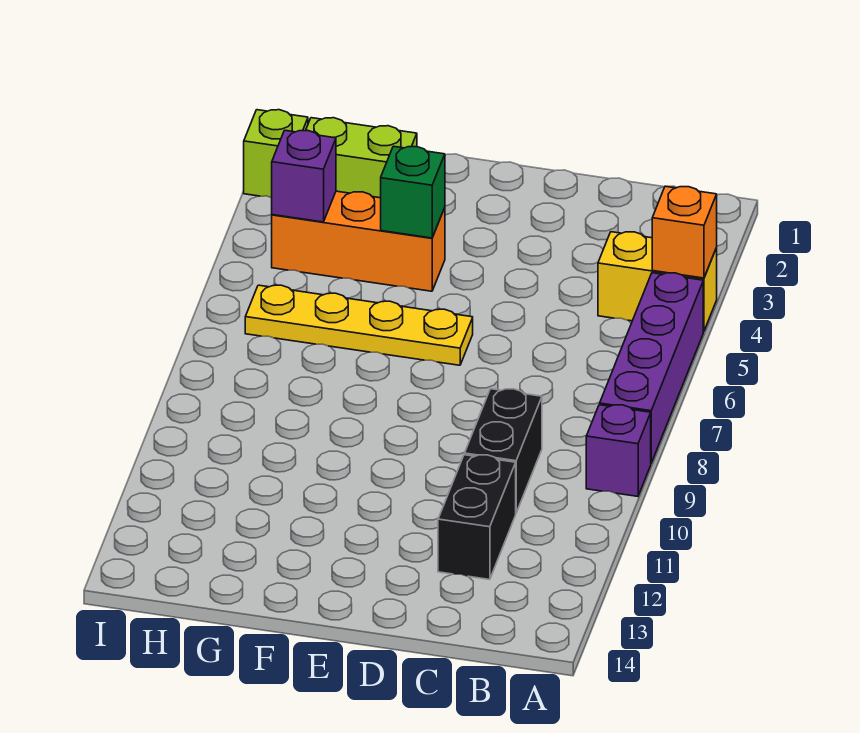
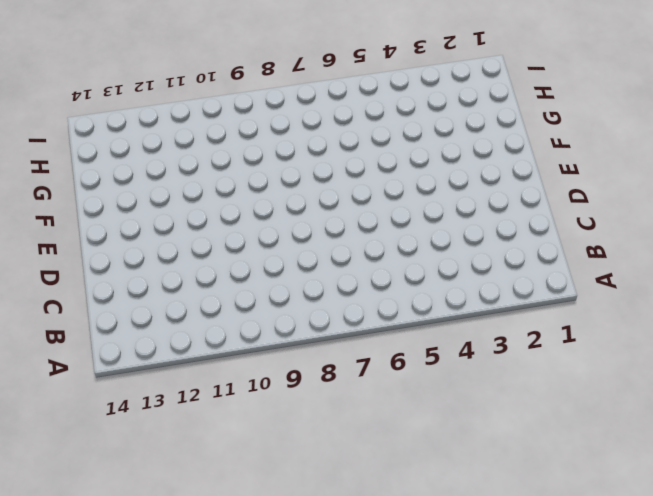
none -> yellow 1x2 brick [598,232,717,331]
none -> purple 1x4 brick [600,273,703,463]
none -> purple 1x1 brick [586,405,651,496]

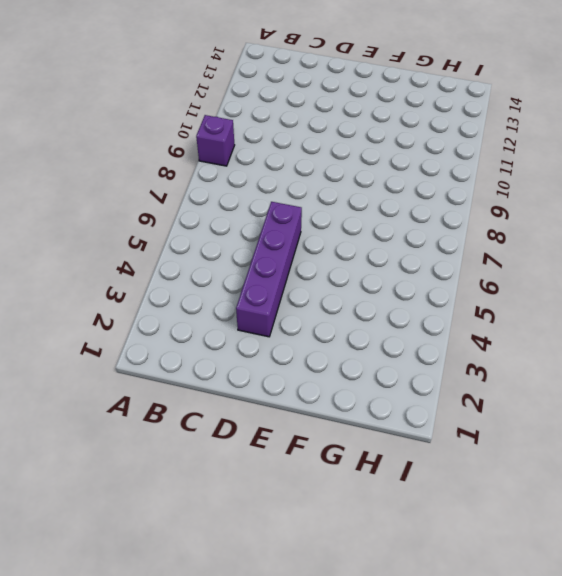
purple 1x4 brick [236,202,302,337] -> purple 1x4 brick moved to [600,273,703,463]
none -> yellow 1x2 brick [598,232,717,331]
none -> black 1x2 brick [465,389,542,513]
none -> black 1x2 brick [438,455,516,580]

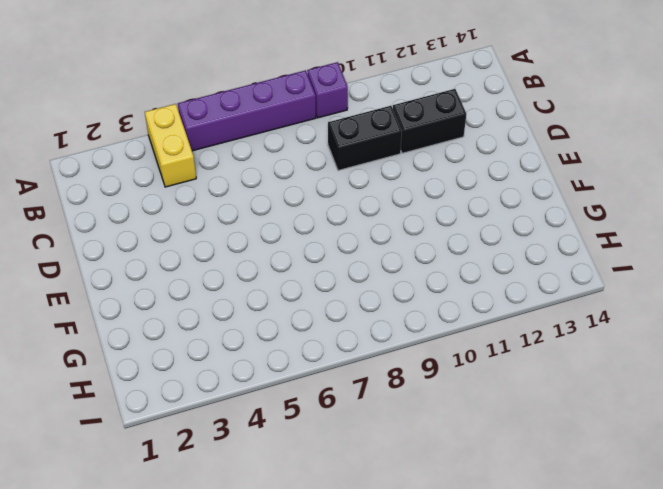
none -> yellow 1x4 plate [245,285,473,365]
none -> orange 1x3 brick [272,191,445,291]
none -> lime 1x2 brick [306,118,417,198]

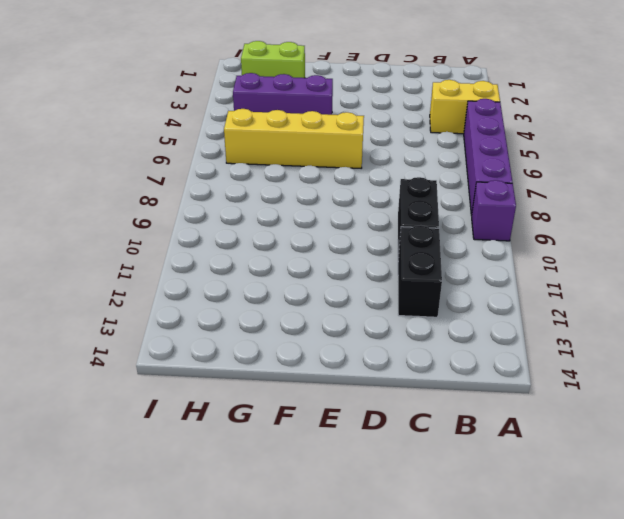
yellow 1x4 brick [224,109,364,168] -> yellow 1x4 plate [245,285,473,365]
purple 1x3 brick [233,73,333,115] -> orange 1x3 brick [272,191,445,291]
none -> lime 1x1 brick [244,110,308,198]
none -> orange 1x1 brick [652,186,717,278]
none -> green 1x1 brick [381,146,445,238]

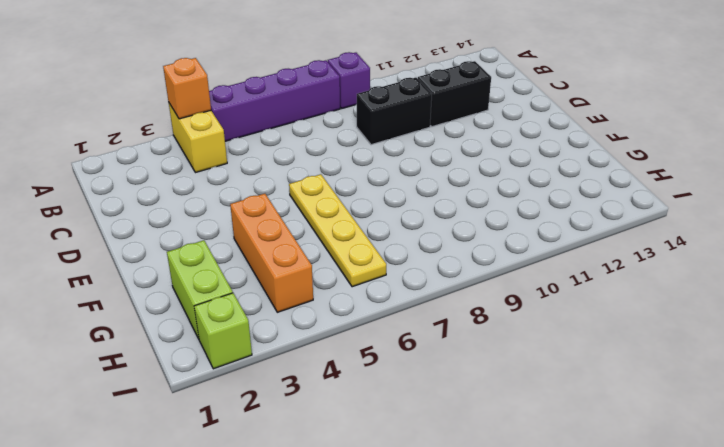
none -> green 1x1 brick [381,146,445,238]
none -> purple 1x1 brick [272,130,336,222]

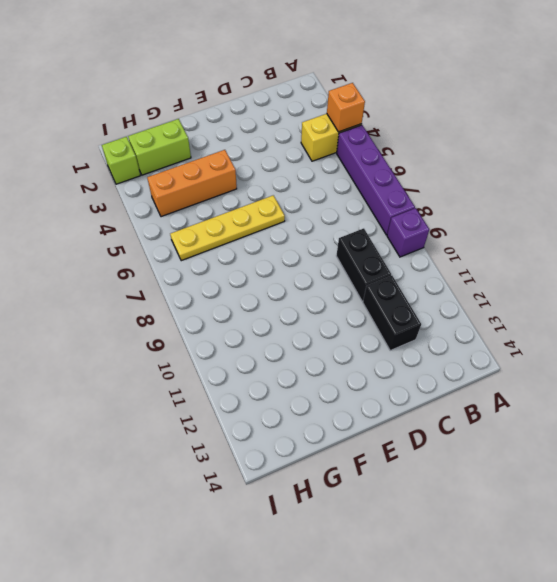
none -> green 1x1 brick [381,146,445,238]
none -> purple 1x1 brick [272,130,336,222]

